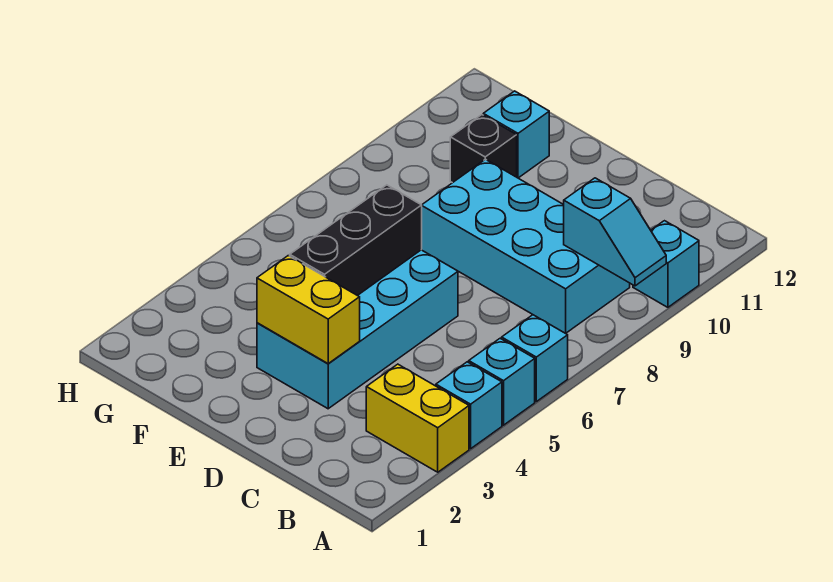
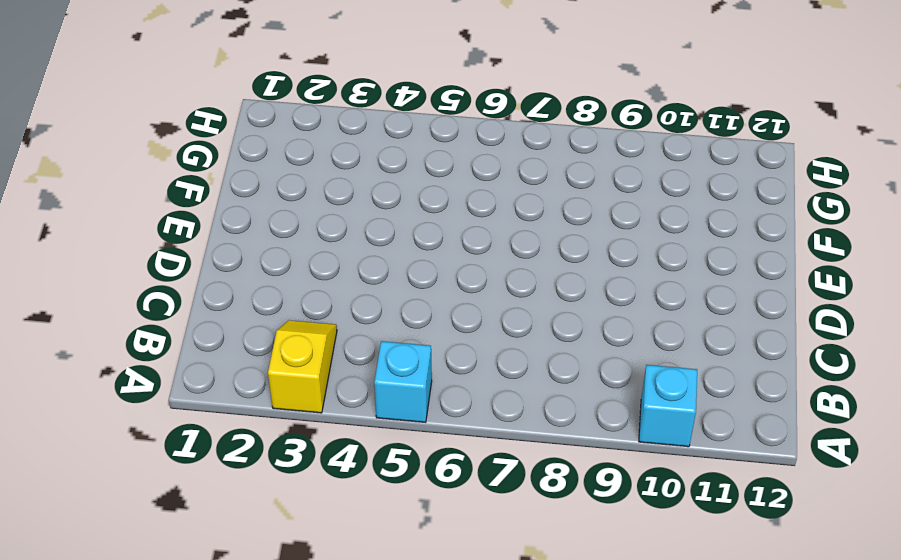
yellow 1x2 slope [268,320,337,413] -> yellow 1x2 brick [366,364,469,472]
none -> cyan 1x1 brick [436,362,502,449]
none -> cyan 1x1 brick [502,315,568,402]
none -> cyan 2x4 brick [422,159,630,333]

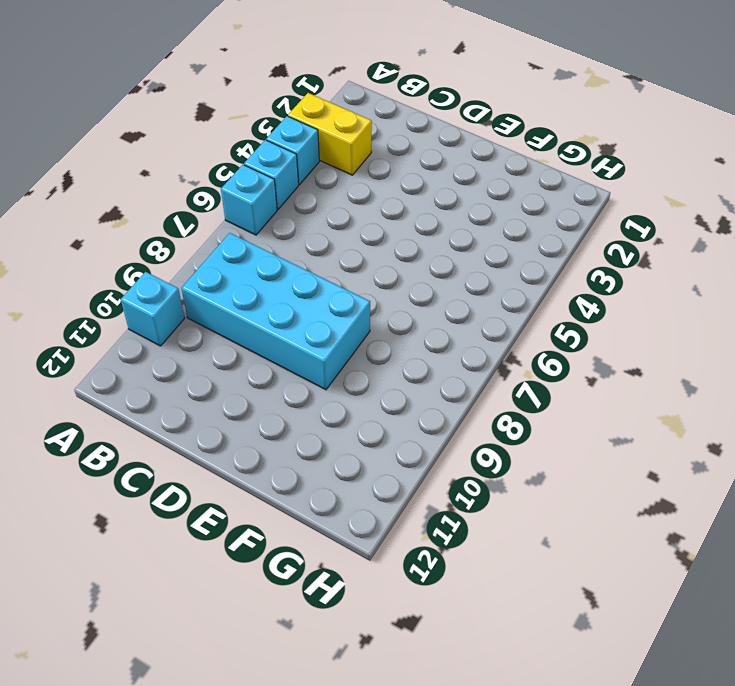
none -> cyan 2x4 brick [257,250,458,409]
none -> black 1x1 brick [450,115,517,183]
none -> cyan 1x1 brick [483,91,549,178]

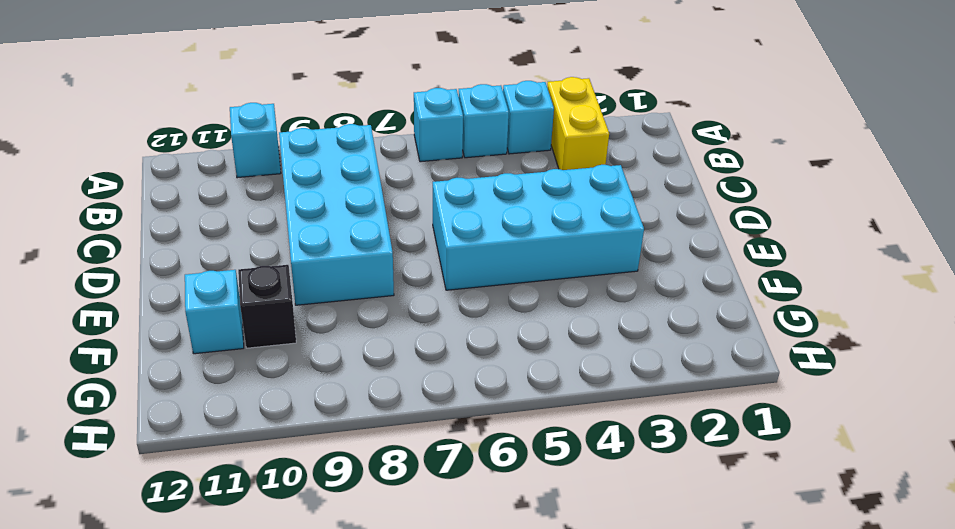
none -> cyan 1x2 slope [564,178,666,286]
none -> yellow 1x2 brick [257,256,360,363]
none -> black 1x3 brick [290,185,422,296]

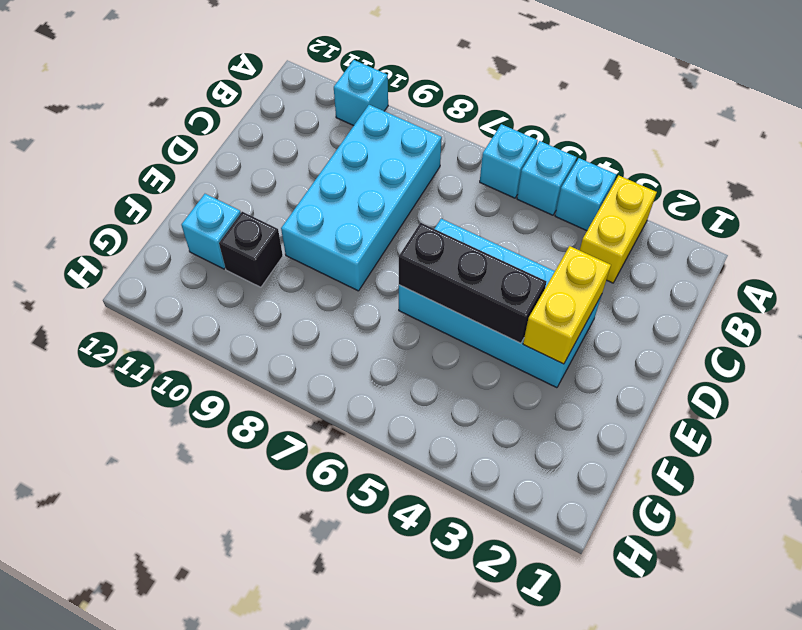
none -> cyan 1x2 slope [564,178,666,286]

